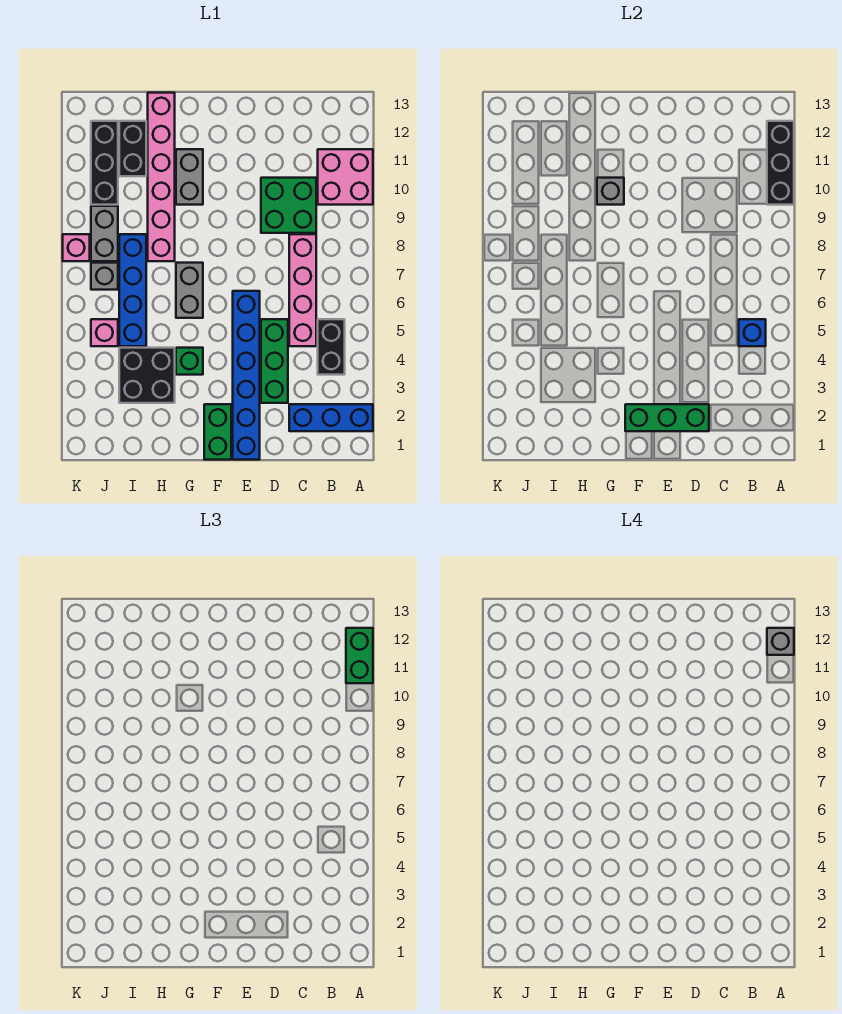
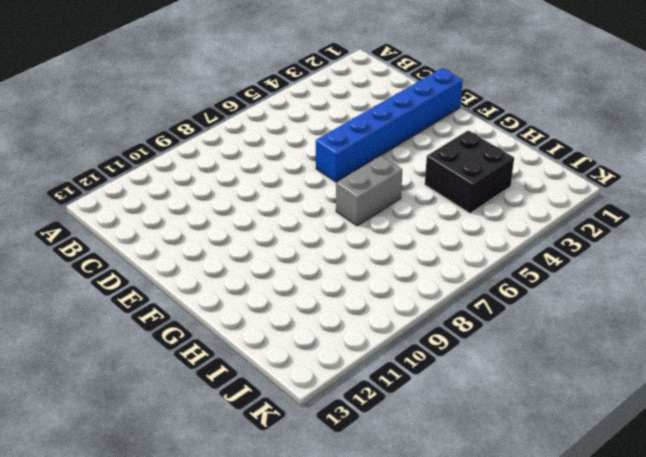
none -> blue 1x3 brick [289,404,373,431]
none -> pink 2x2 brick [318,149,373,205]
none -> black 1x2 brick [318,319,345,375]

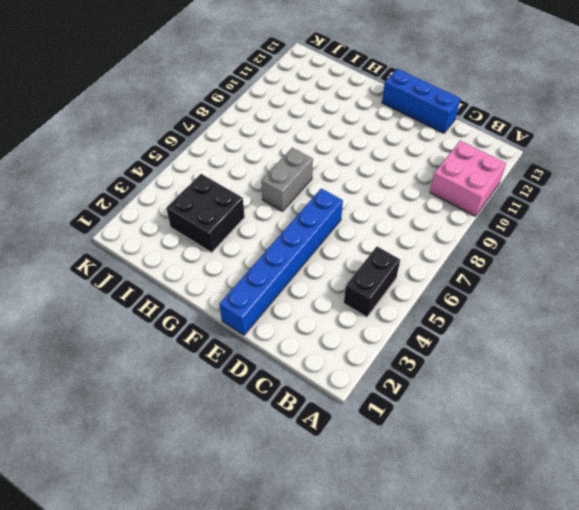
blue 1x3 brick [382,69,461,133] -> blue 1x3 brick moved to [289,404,373,431]
none -> pink 1x4 brick [289,234,316,346]
none -> green 2x2 brick [261,178,316,233]
none -> green 1x3 brick [261,319,288,403]

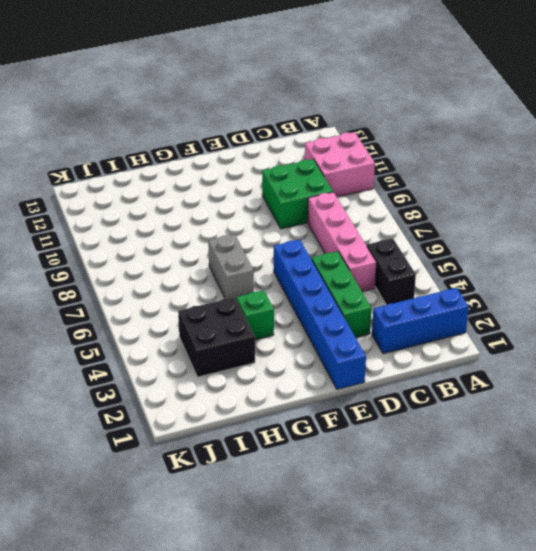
none -> green 1x2 brick [204,404,231,460]
none -> grey 1x2 brick [176,149,203,205]
none -> pink 1x6 brick [148,93,175,261]

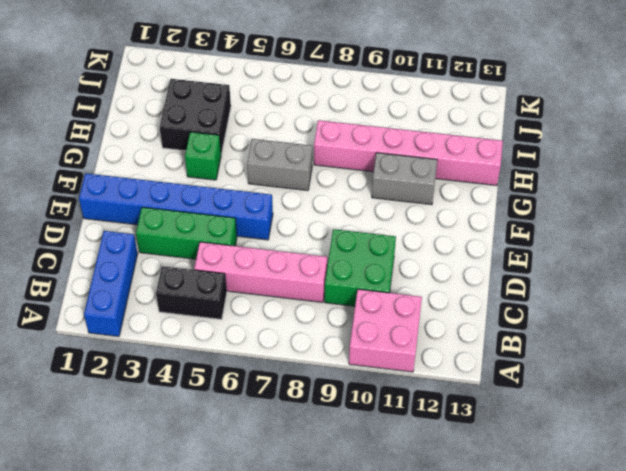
none -> green 1x2 brick [204,404,231,460]
none -> blue 1x4 brick [119,234,146,346]
none -> black 1x2 brick [119,121,146,176]

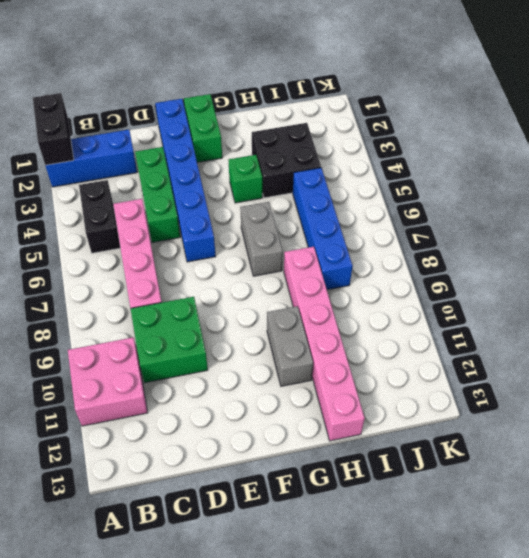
black 1x2 brick [33,93,74,165] -> black 1x2 brick moved to [119,121,146,176]
none -> pink 1x1 brick [91,319,118,346]
none -> grey 1x1 brick [91,263,118,290]
none -> grey 1x2 brick [91,206,118,261]

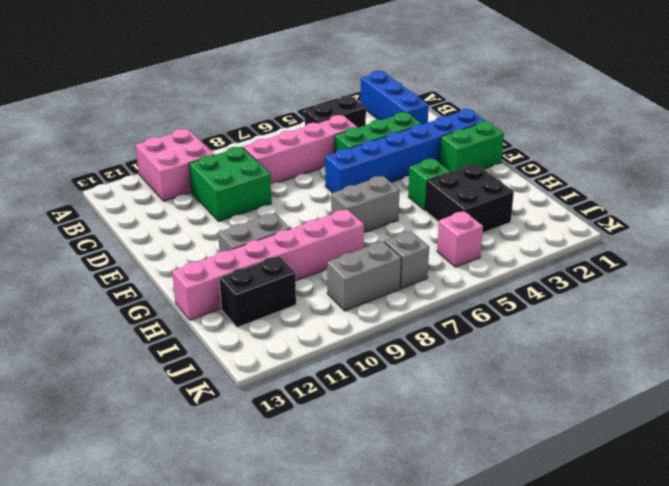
none -> blue 1x4 brick [119,234,146,346]
none -> black 1x3 brick [91,121,118,205]
none -> pink 1x1 brick [63,234,90,261]

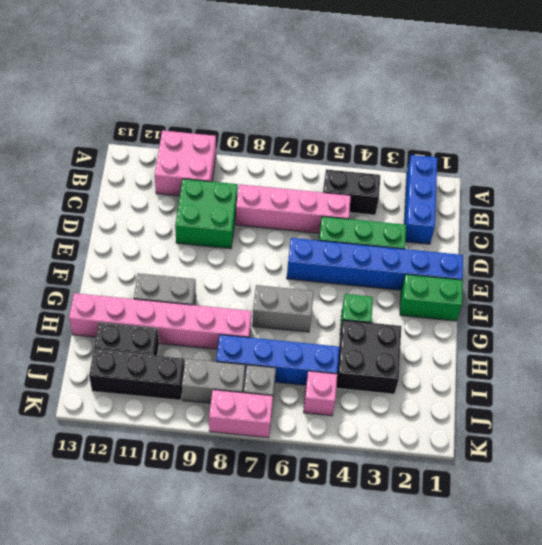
pink 1x2 brick [209,390,273,438] -> pink 1x1 brick [63,234,90,261]
none -> black 1x3 brick [767,121,794,205]
none -> blue 1x1 brick [739,319,766,346]
none -> green 1x3 brick [625,404,709,431]

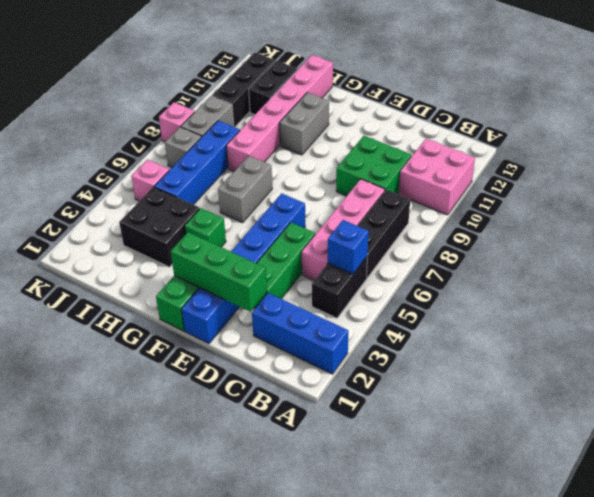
black 1x3 brick [357,190,410,278] -> black 1x3 brick moved to [767,121,794,205]
none -> grey 1x1 brick [597,178,624,205]
none -> green 1x2 brick [346,628,373,683]
none -> grey 1x1 brick [767,628,794,655]

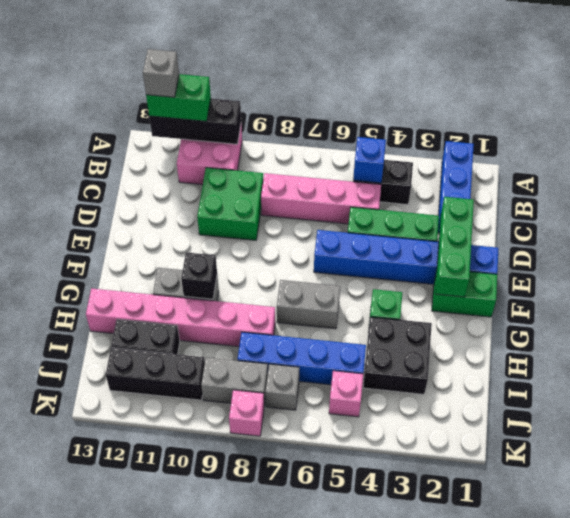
black 1x1 brick [181,252,217,299] -> grey 1x1 brick [597,178,624,205]

